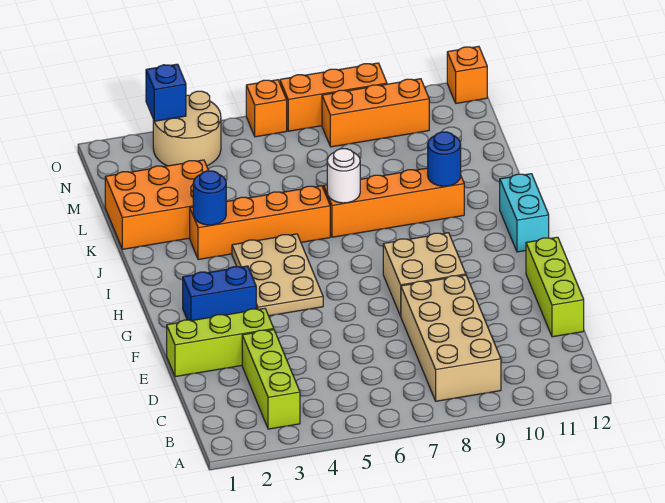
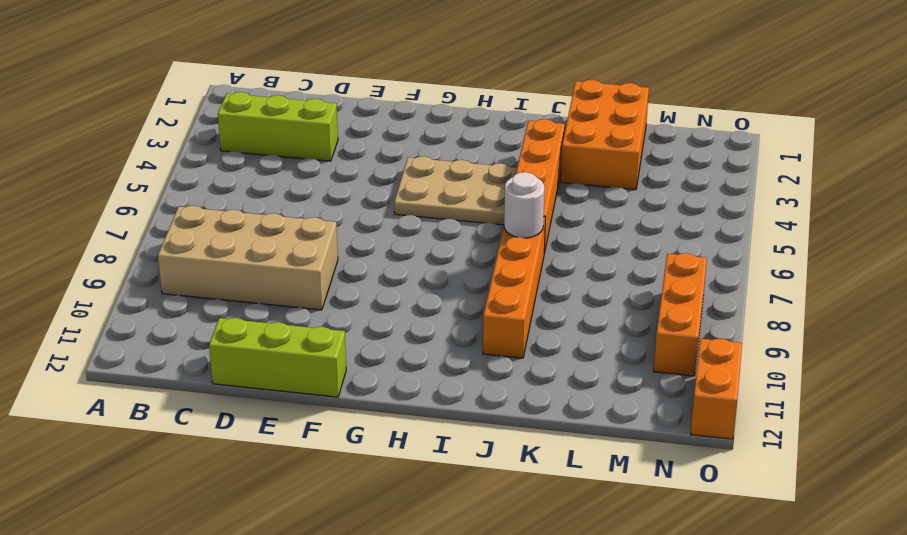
orange 1x2 brick [691,339,742,439] -> orange 1x1 brick [447,46,487,103]
none -> lime 1x3 brick [167,308,274,377]
none -> tan 2x2 brick [383,233,466,316]
none -> blue 1x2 brick [183,266,256,321]

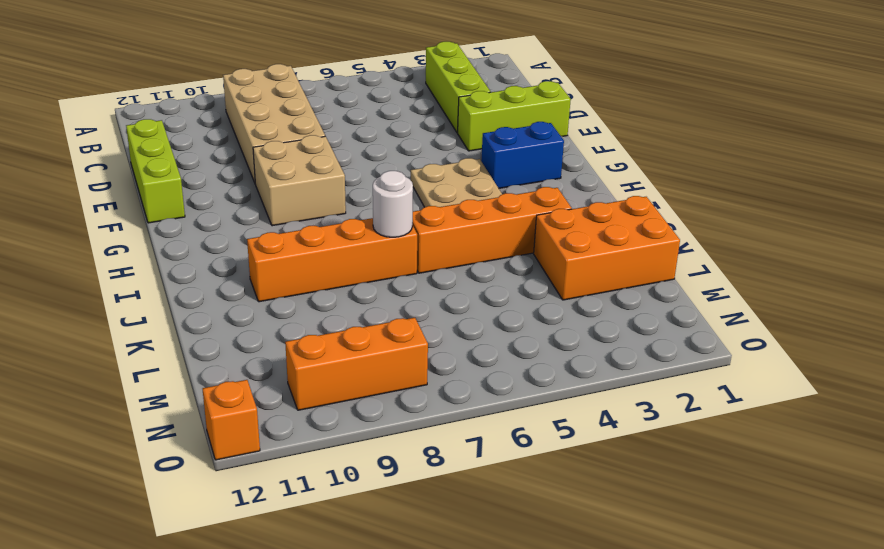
none -> cyan 1x2 brick [500,174,549,252]
none -> tan 2x2 round brick [153,91,221,166]
none -> orange 1x1 brick [246,80,287,137]

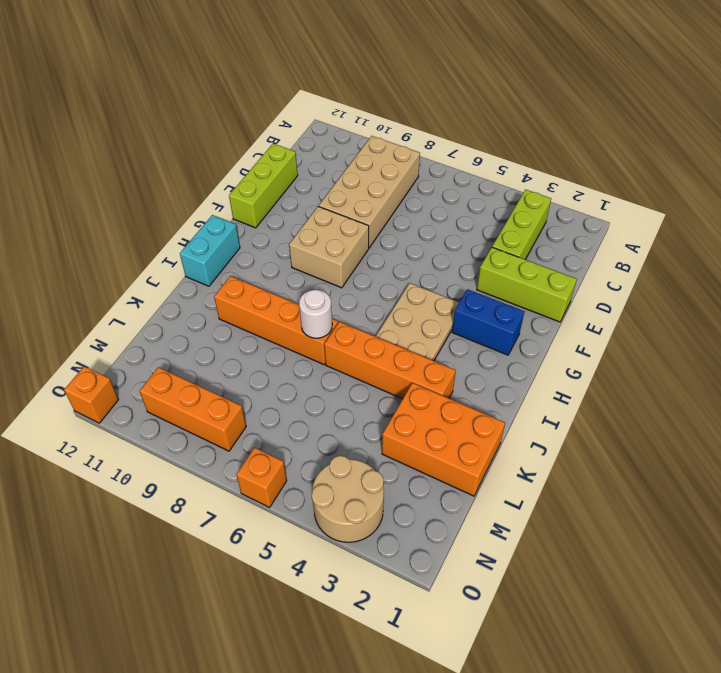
none -> orange 1x3 brick [280,63,387,131]
none -> blue 1x1 round brick [193,171,226,225]
none -> blue 1x1 round brick [428,132,461,186]

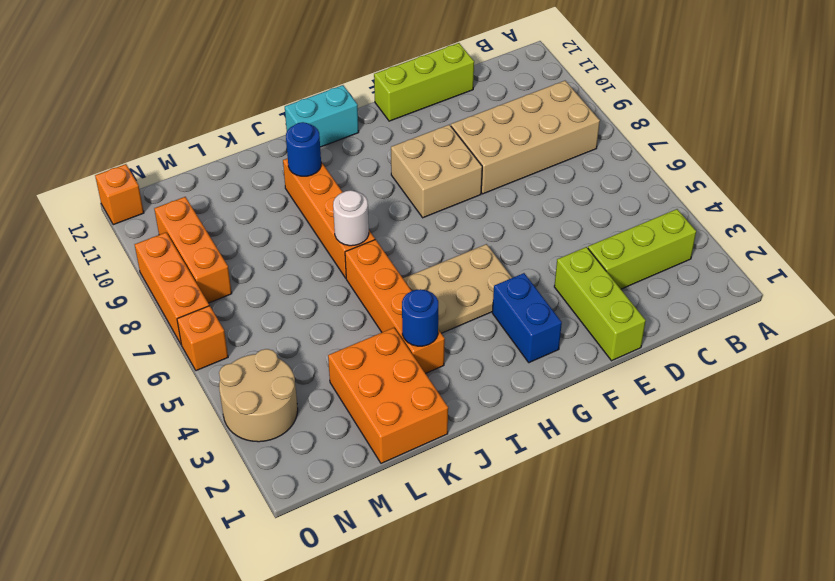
none -> blue 1x1 brick [146,64,186,121]

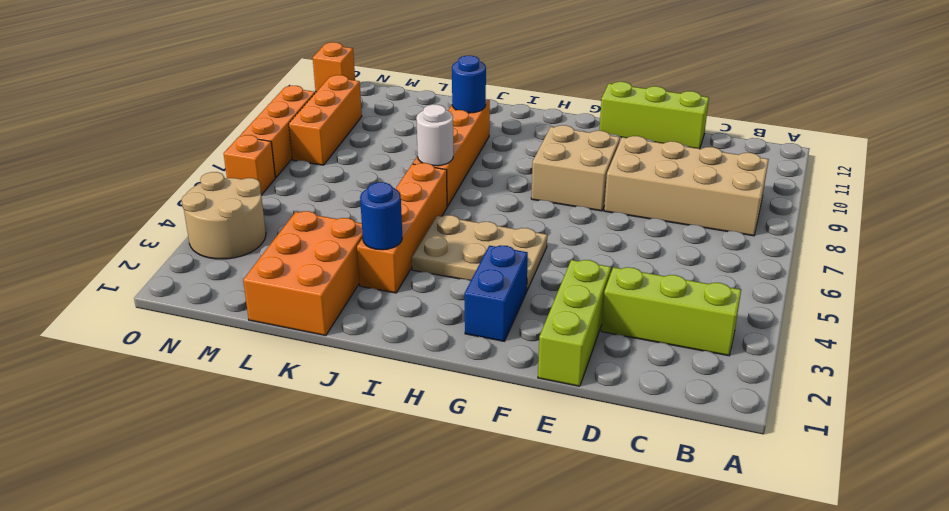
none -> cyan 1x2 brick [500,174,549,252]
none -> blue 1x1 brick [146,64,186,121]

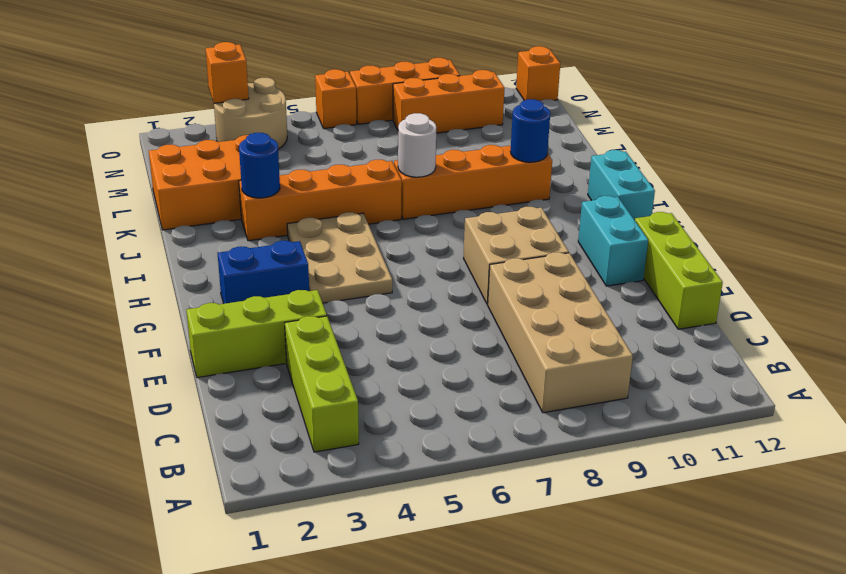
cyan 1x2 brick [578,196,648,286] -> none
orange 1x1 brick [206,42,249,103] -> blue 1x1 brick [146,64,186,121]

